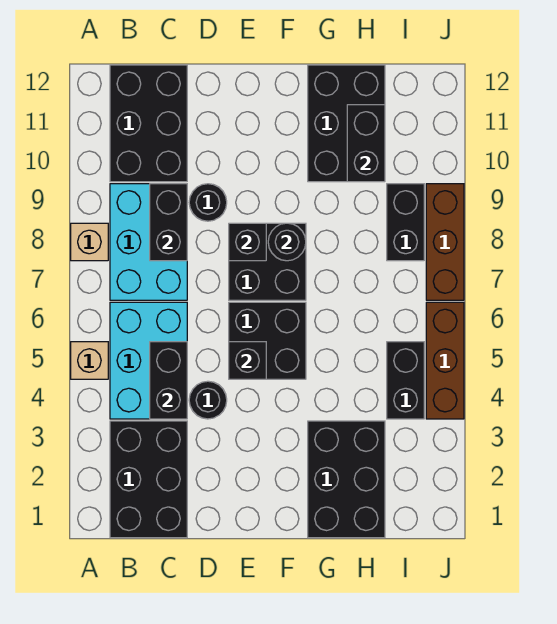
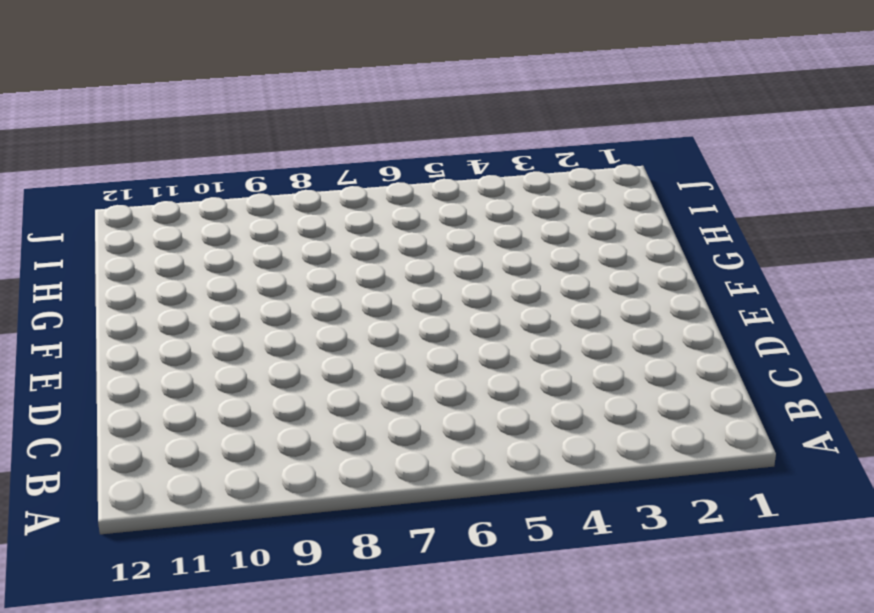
none -> tan 1x1 brick [71,342,108,379]
none -> tan 1x1 brick [71,223,108,261]
none -> black 2x3 brick [110,421,187,538]

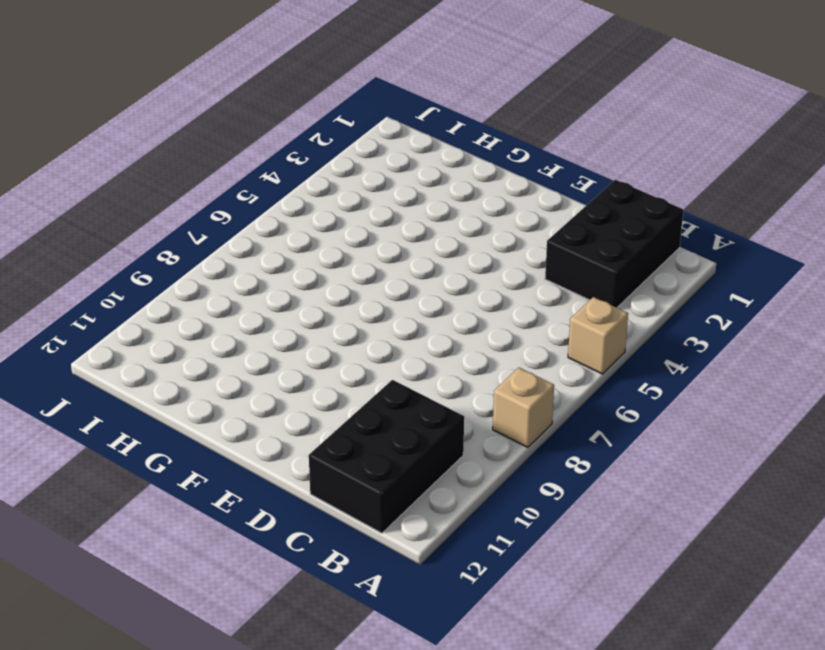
none -> cyan 2x3 brick [110,302,187,419]
none -> cyan 2x3 brick [110,184,187,300]
none -> black 1x1 round brick [189,381,227,419]

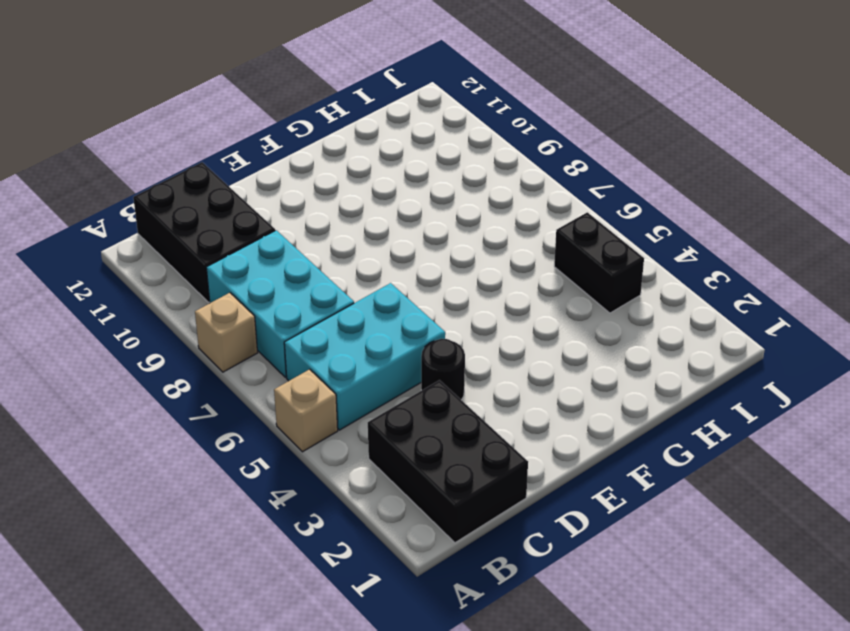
cyan 2x3 brick [284,283,445,430] -> cyan 2x3 brick turned to [110,302,187,419]
none -> black 1x1 round brick [189,184,227,221]
none -> black 2x2 brick [229,302,306,379]
none -> black 2x2 brick [229,223,306,300]

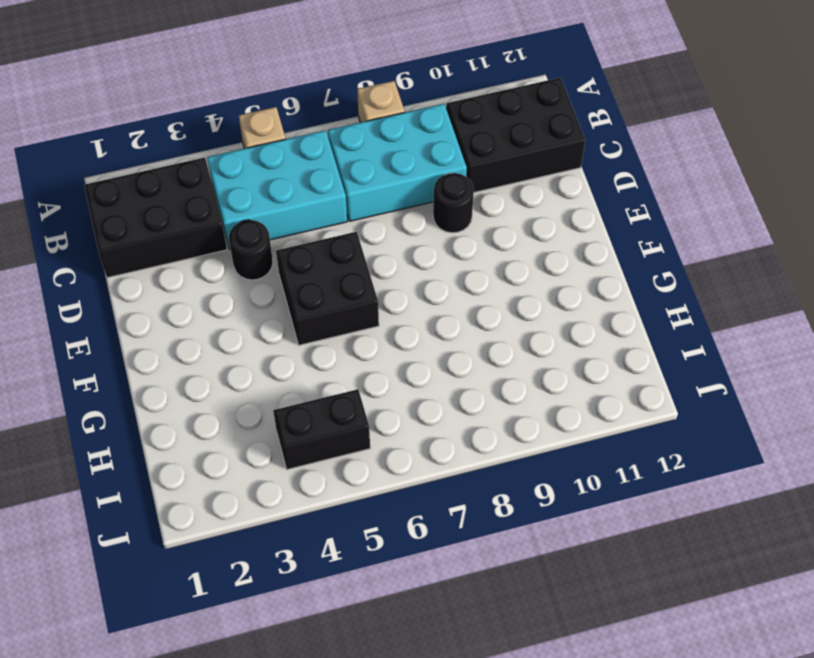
none -> black 2x2 brick [229,223,306,300]
none -> black 2x3 brick [308,421,385,538]
none -> black 2x3 brick [308,65,385,182]

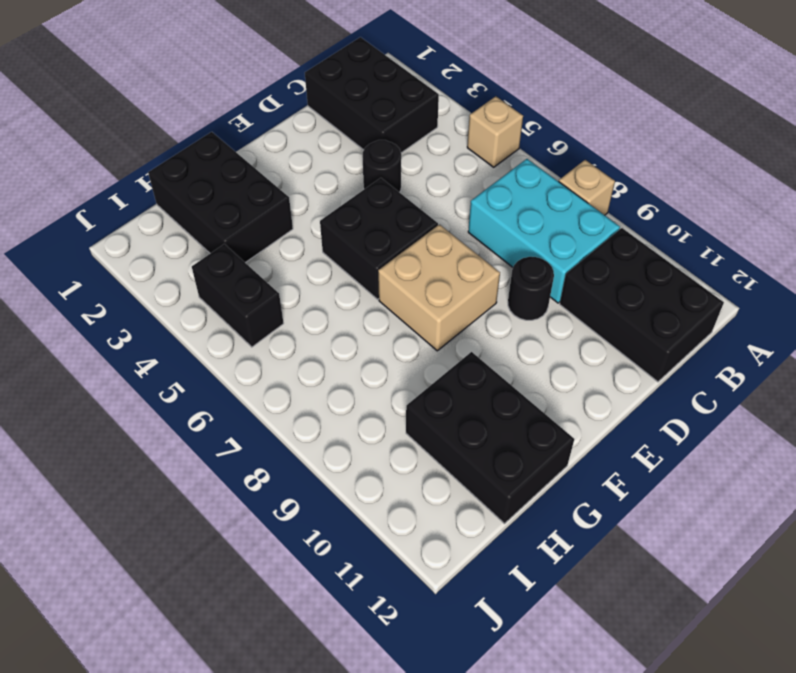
tan 2x2 brick [378,224,500,351] -> black 2x2 brick [229,223,306,300]
none -> cyan 2x3 brick [110,302,187,419]
none -> black 1x2 brick [387,184,424,261]
none -> brown 1x3 brick [426,302,464,419]

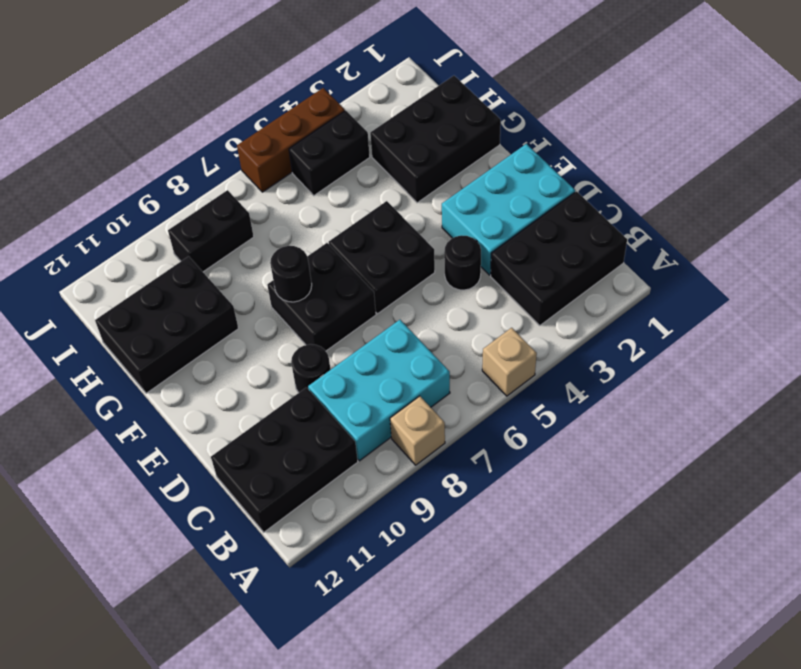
cyan 2x3 brick [442,144,575,275] -> cyan 2x3 brick moved to [110,302,187,419]
none -> brown 1x3 brick [426,184,464,300]
none -> black 1x2 brick [150,342,187,419]
none -> black 1x2 brick [150,184,187,261]

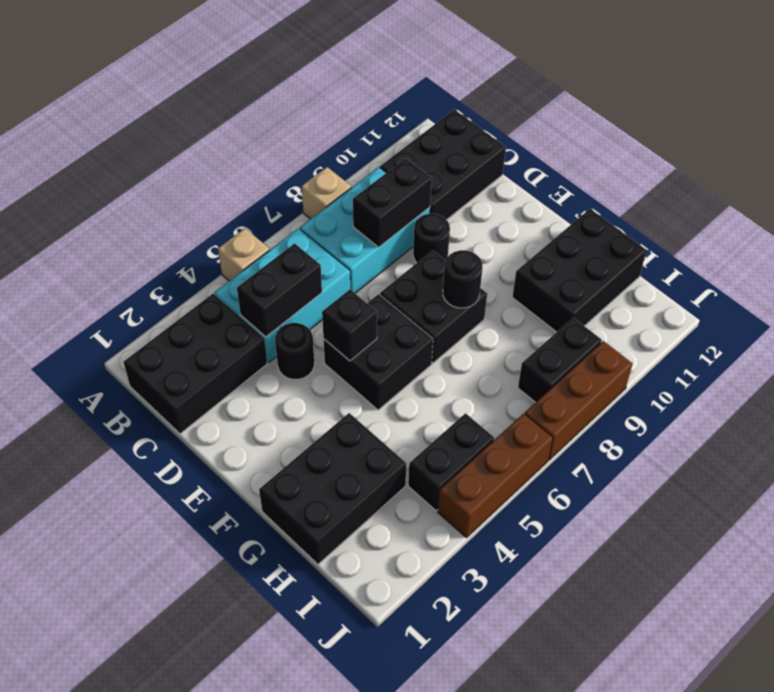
none -> black 1x1 brick [229,223,266,261]
none -> black 1x2 brick [347,105,385,182]

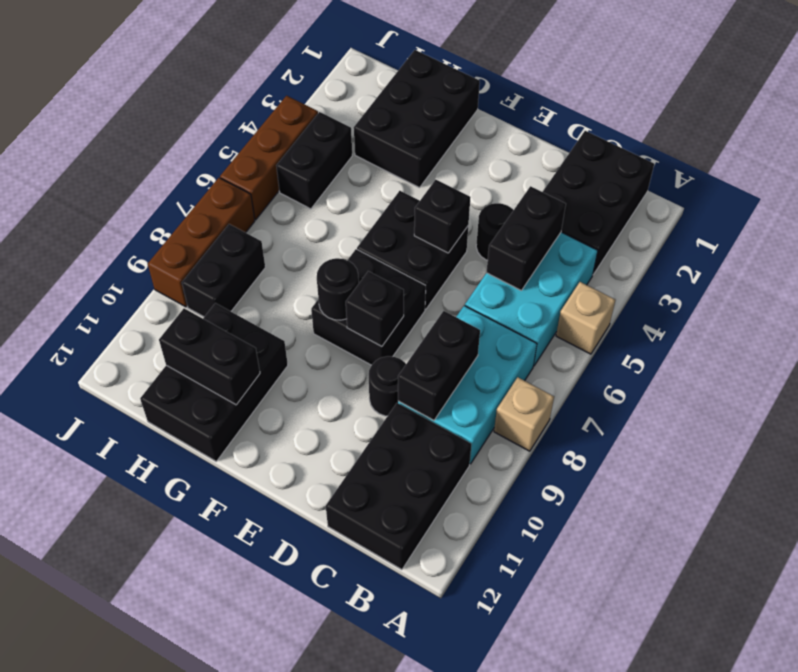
black 1x2 brick [159,308,260,405] -> black 1x2 brick turned to [347,105,385,182]

